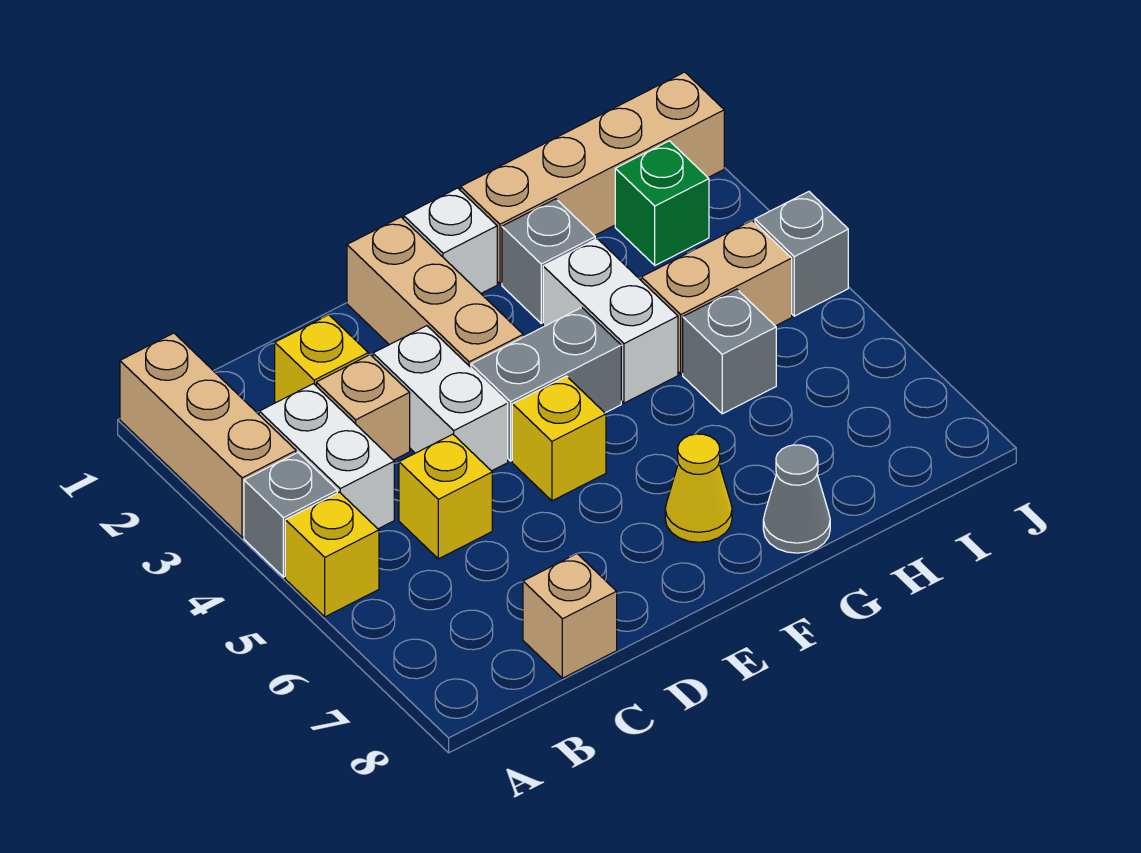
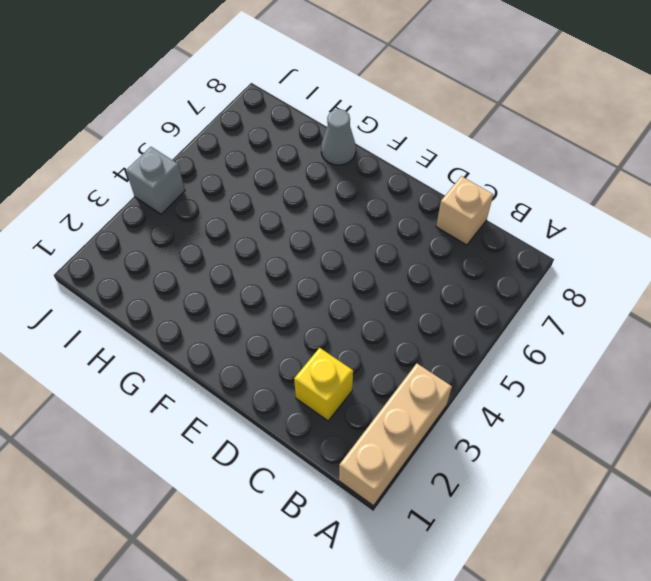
none -> grey 1x1 brick [244,453,337,577]
none -> yellow 1x1 brick [285,492,379,617]
none -> white 1x2 brick [259,384,394,529]

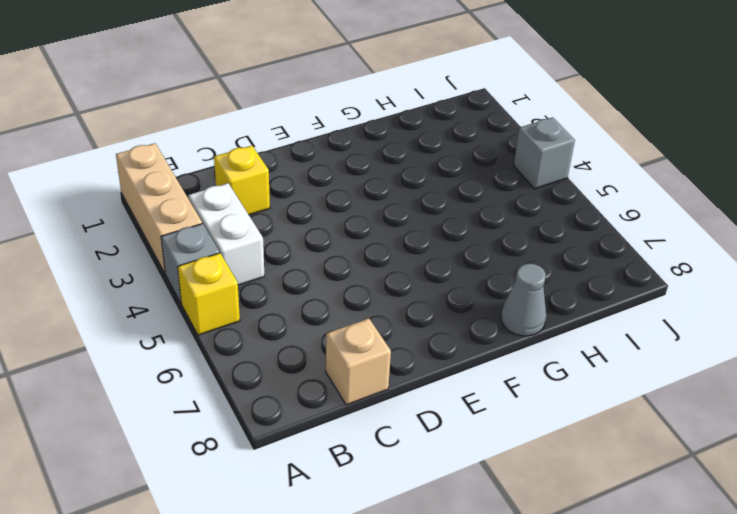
none -> tan 1x1 brick [316,355,410,460]
none -> yellow 1x1 brick [399,434,492,559]
none -> white 1x2 brick [373,326,508,471]

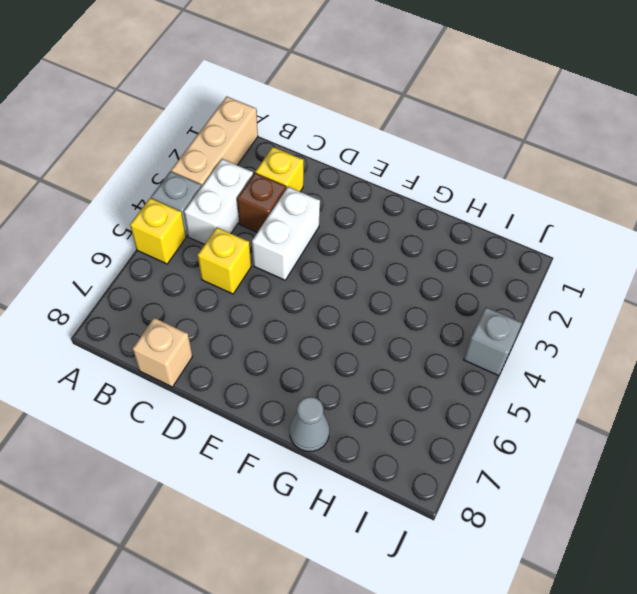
brown 1x1 brick [237,173,286,232] -> tan 1x1 brick [316,355,410,460]
none -> tan 1x3 brick [347,217,523,367]
none -> grey 1x2 brick [471,308,621,461]
none -> yellow 1x1 brick [512,376,606,501]

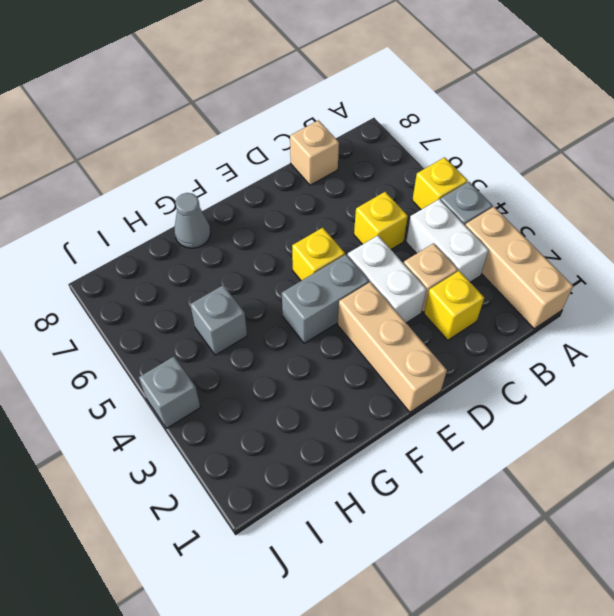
none -> white 1x1 brick [404,188,497,293]
none -> yellow 1x1 cone [665,434,732,542]
none -> tan 1x4 brick [461,72,724,284]

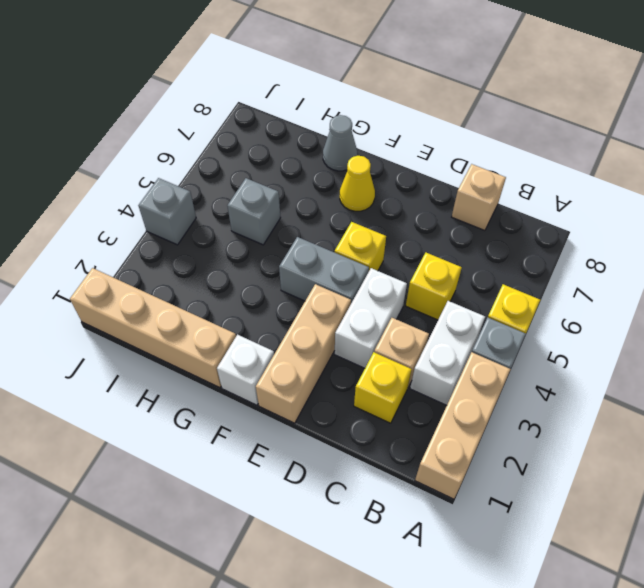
none -> grey 1x1 brick [502,199,595,323]
none -> white 1x2 brick [543,239,678,403]
none -> tan 1x2 brick [641,221,792,374]

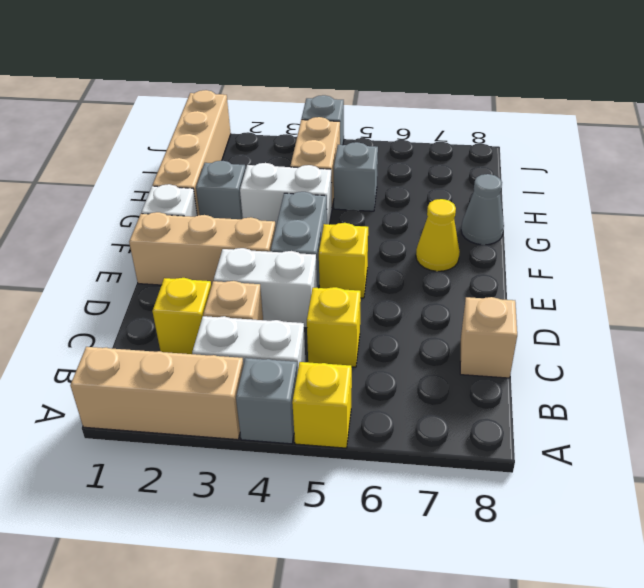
none -> green 1x1 brick [615,141,709,265]

